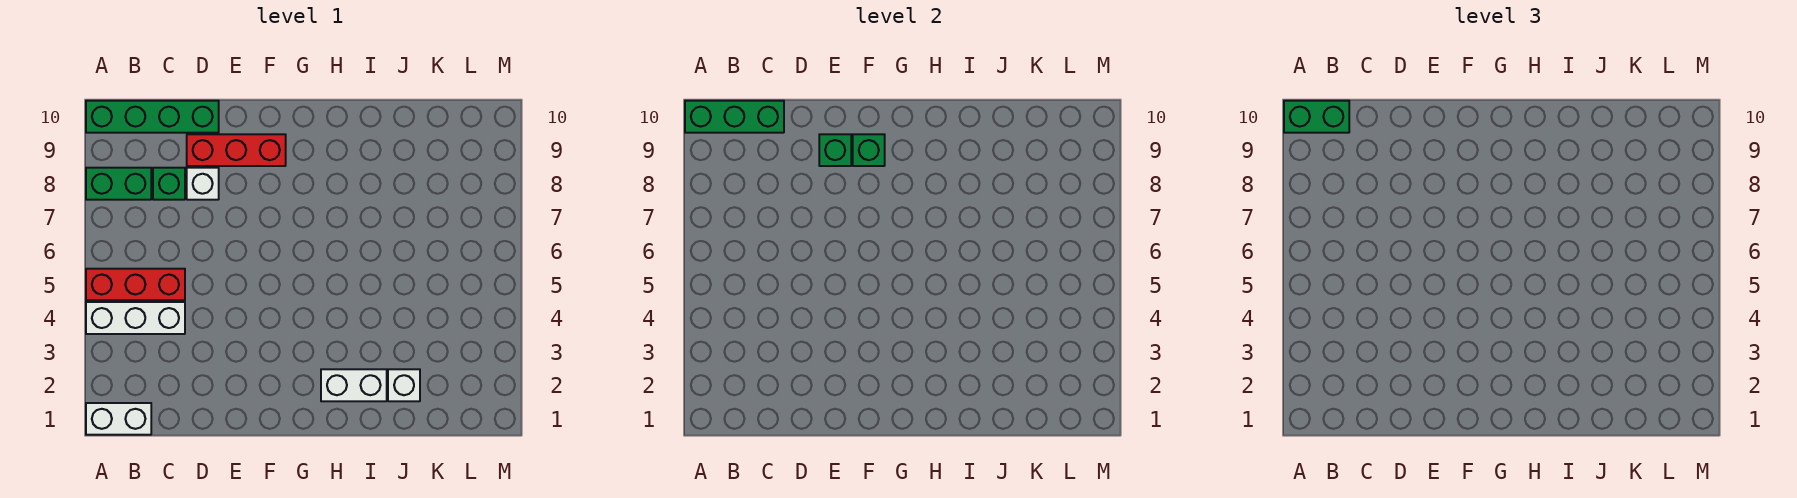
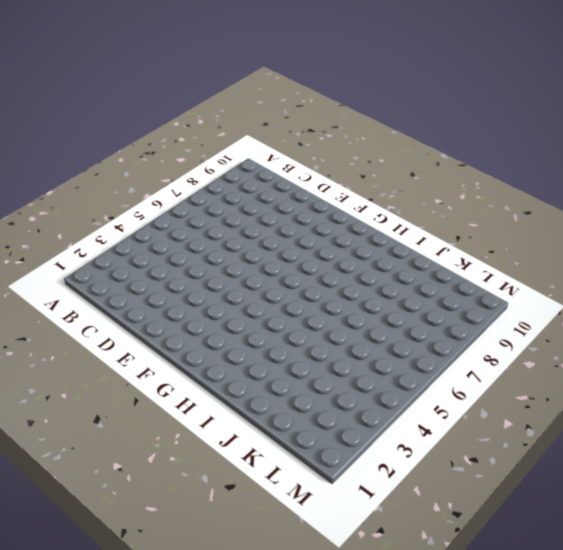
none -> white 1x2 brick [86,403,151,435]
none -> white 1x3 brick [86,302,185,334]
none -> red 1x3 brick [86,269,185,300]

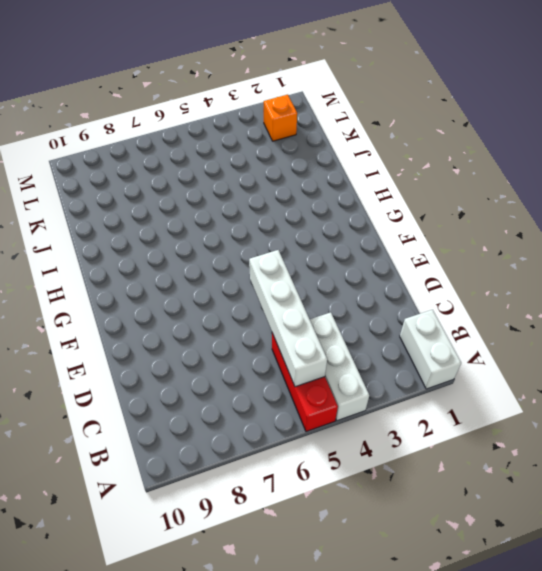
white 1x4 brick [249,250,327,387] -> none
orange 1x1 brick [264,95,297,141] -> none
none -> green 1x2 brick [86,168,151,200]
none -> green 1x4 brick [86,101,219,133]
none -> green 1x1 brick [153,168,185,200]

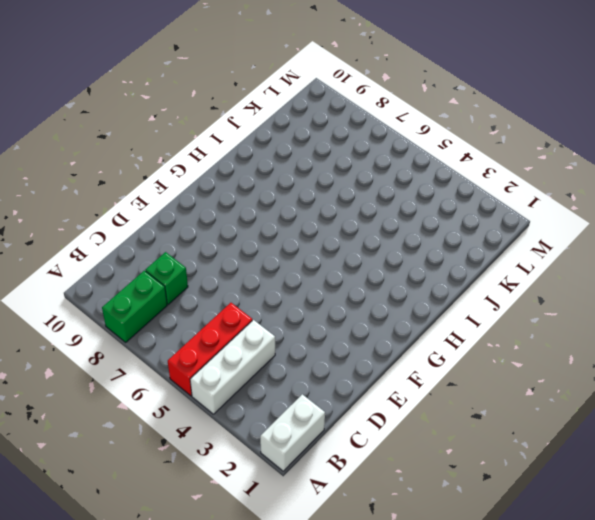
none -> green 1x4 brick [86,101,219,133]
none -> white 1x1 brick [187,168,219,200]
none -> red 1x3 brick [187,134,286,166]

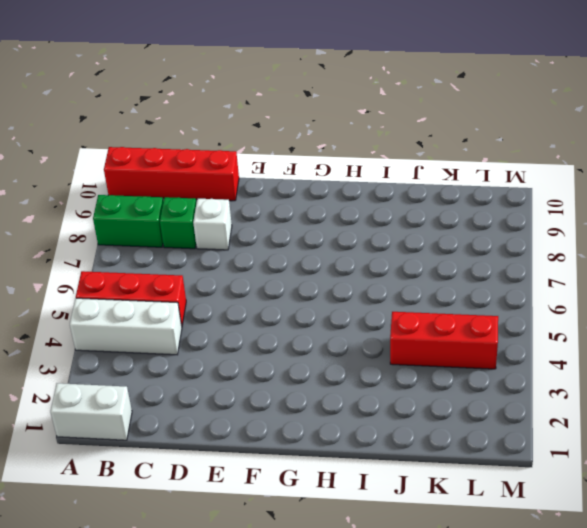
red 1x4 brick [104,147,239,201] -> green 1x4 brick [86,101,219,133]
red 1x3 brick [390,312,498,369] -> red 1x3 brick moved to [187,134,286,166]
none -> white 1x2 brick [321,369,387,401]
none -> white 1x1 brick [388,369,420,401]
none -> green 1x3 brick [685,101,784,133]

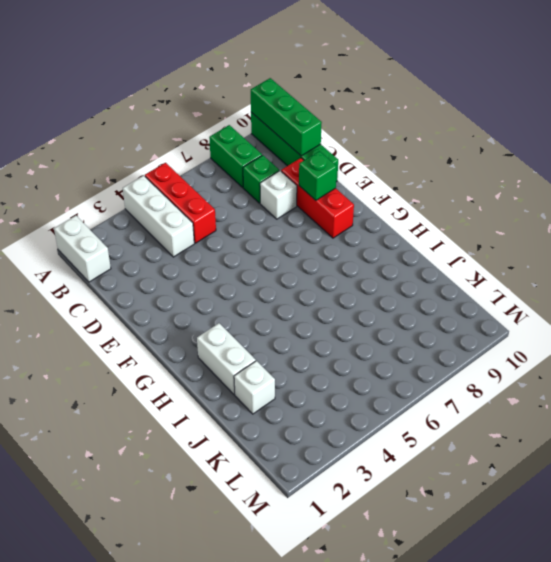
none -> green 1x1 brick [853,134,885,166]
none -> green 1x2 brick [1284,101,1349,133]

